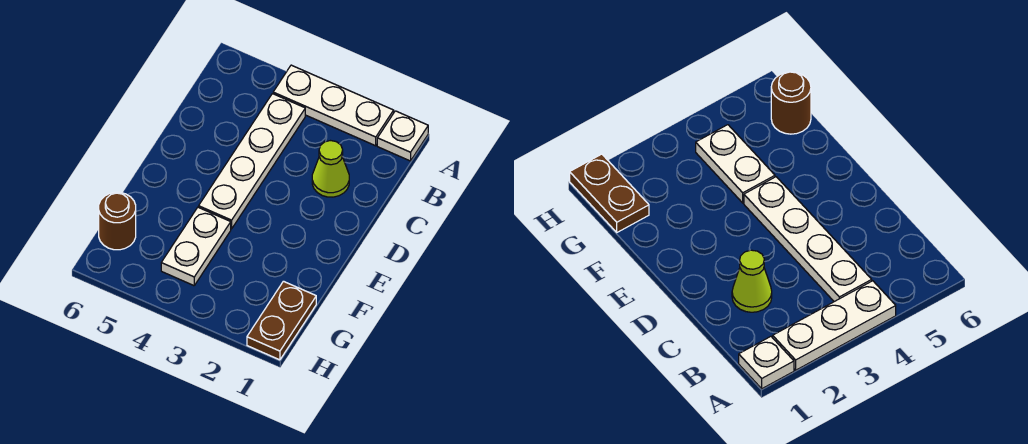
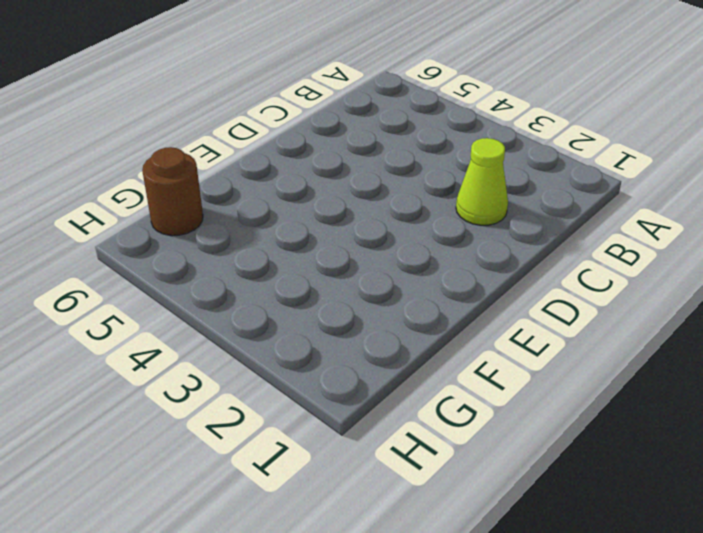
none -> white 1x1 plate [377,111,428,161]
none -> white 1x3 plate [273,65,394,146]

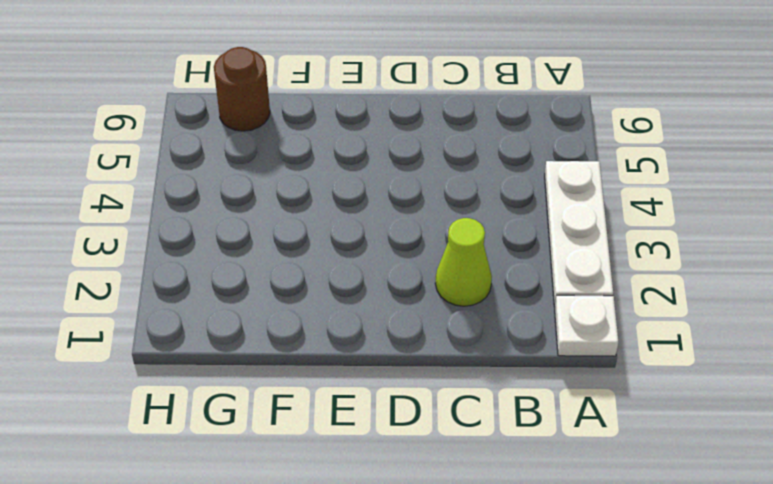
none -> white 1x4 plate [199,94,305,229]
none -> white 1x2 plate [161,207,231,286]

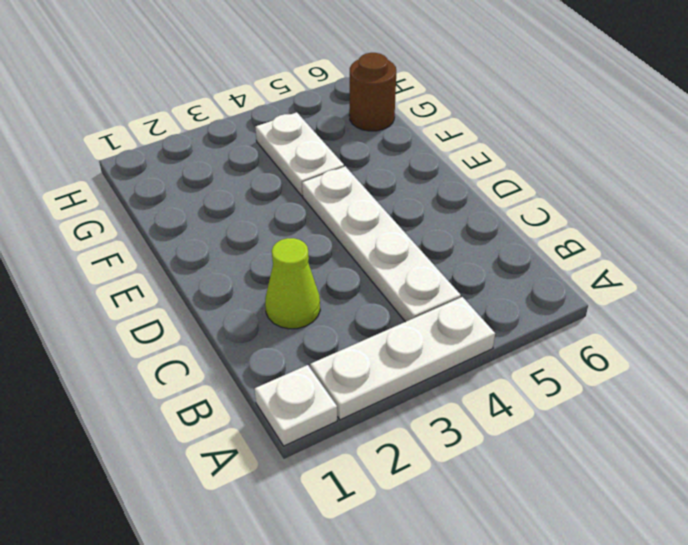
none -> brown 1x2 plate [247,281,316,360]

